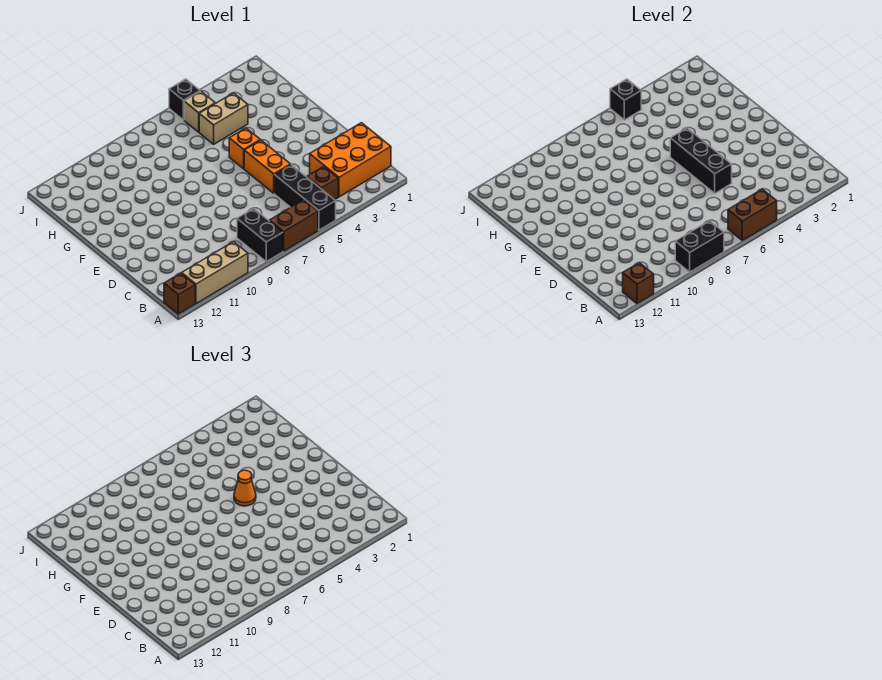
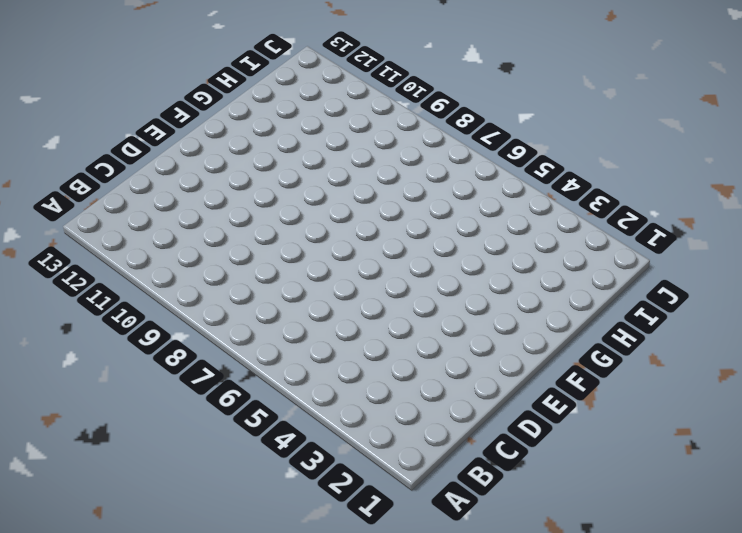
none -> black 1x3 brick [275,165,336,230]
none -> brown 1x2 brick [270,200,318,251]
none -> black 1x2 brick [237,208,283,262]

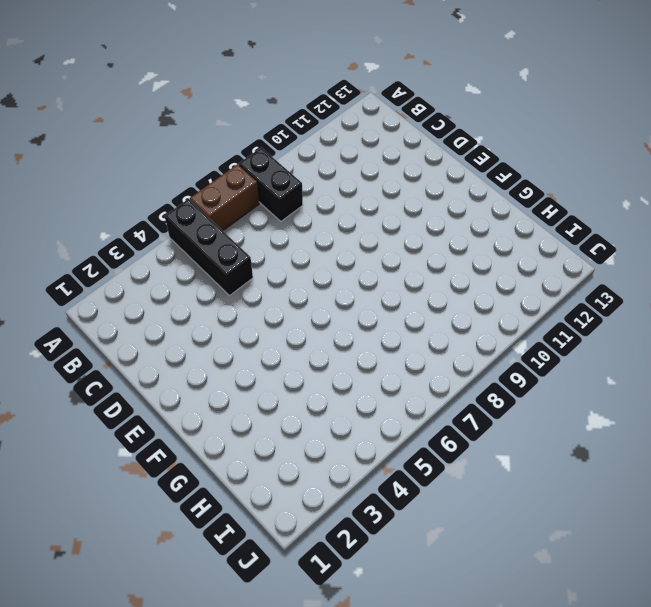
none -> tan 1x3 brick [182,242,248,304]
none -> brown 1x1 brick [164,273,195,314]
none -> orange 2x3 brick [310,123,391,197]

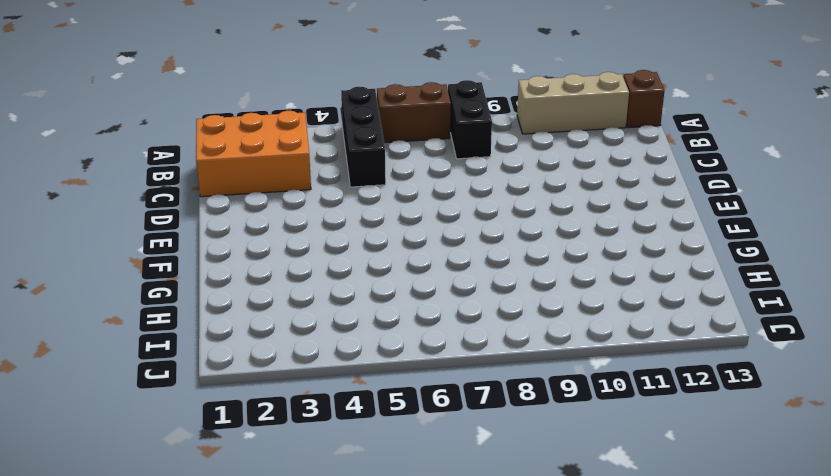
none -> brown 1x1 brick [307,167,338,200]
none -> orange 1x2 brick [244,140,291,193]
none -> orange 1x1 brick [229,128,260,169]

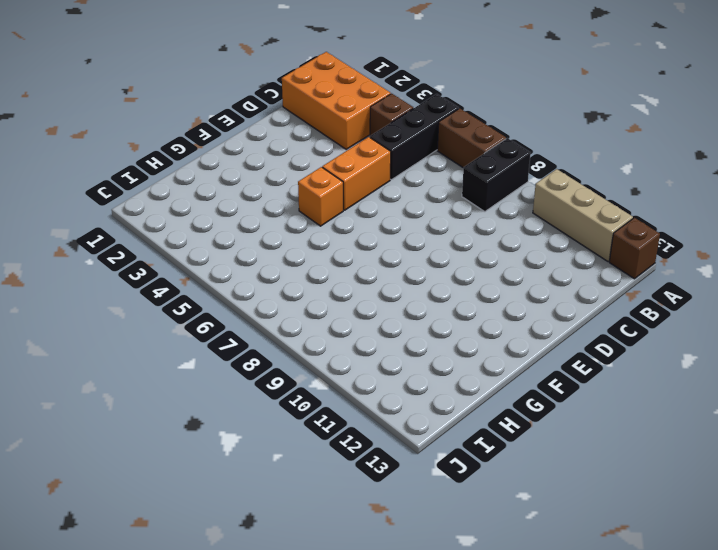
none -> tan 1x2 brick [199,93,248,144]
none -> tan 1x1 brick [184,91,215,132]
none -> black 1x1 brick [169,79,200,120]

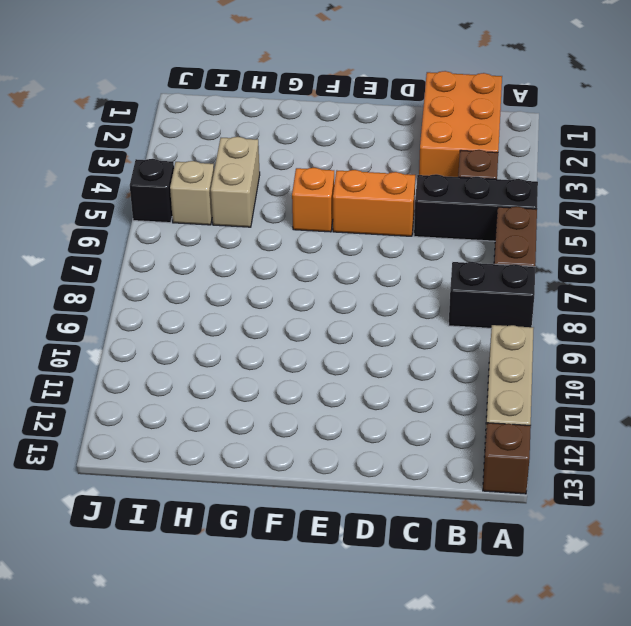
none -> brown 1x2 brick [728,189,777,241]
none -> black 1x2 brick [675,221,724,272]
none -> brown 1x1 brick [623,263,654,304]

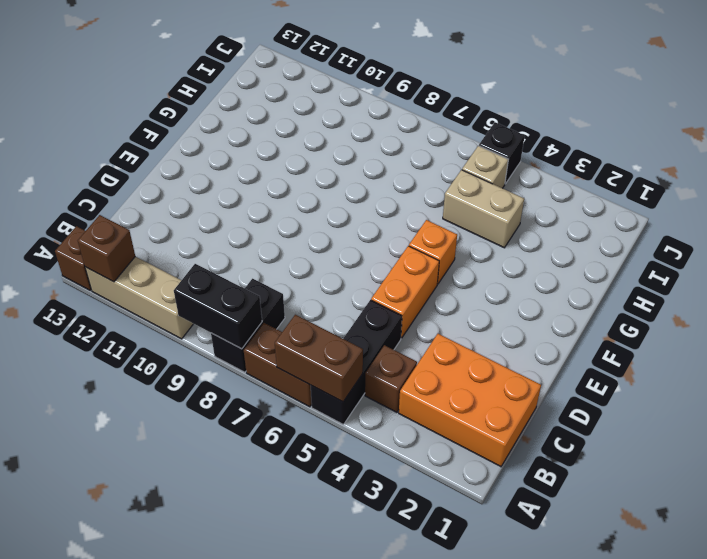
none -> black 1x3 brick [670,128,732,193]
none -> black 1x1 brick [610,79,641,120]
none -> orange 1x1 cone [234,470,256,506]

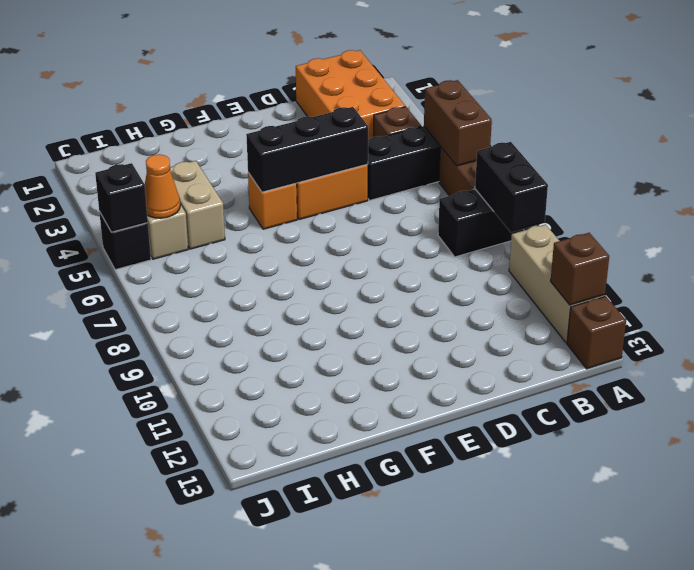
orange 1x1 cone [145,154,180,218] -> orange 1x1 cone moved to [234,470,256,506]

